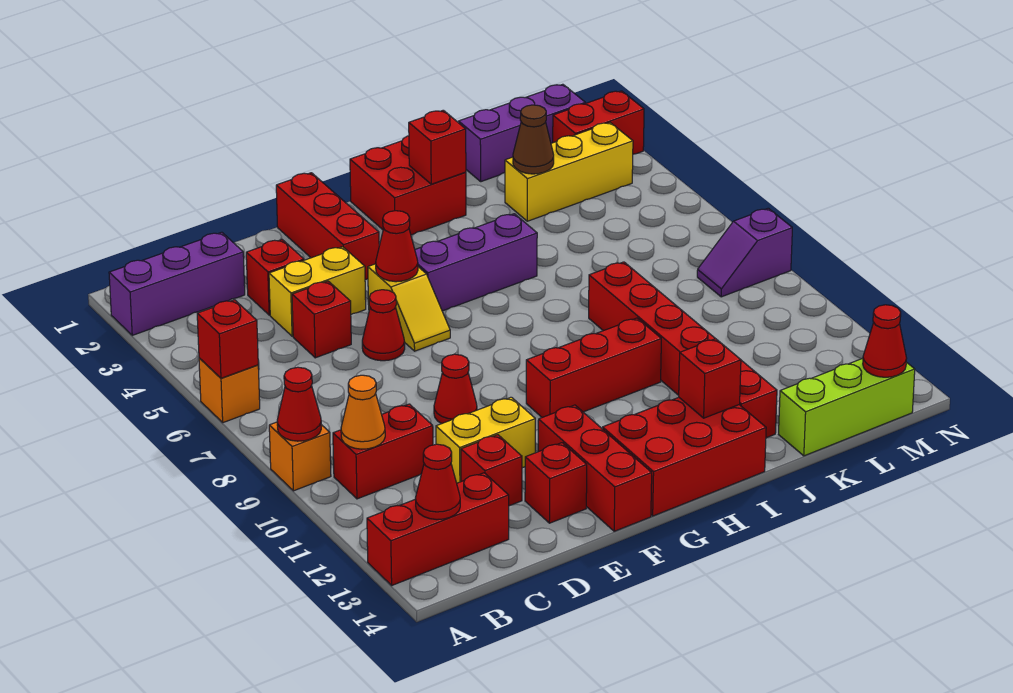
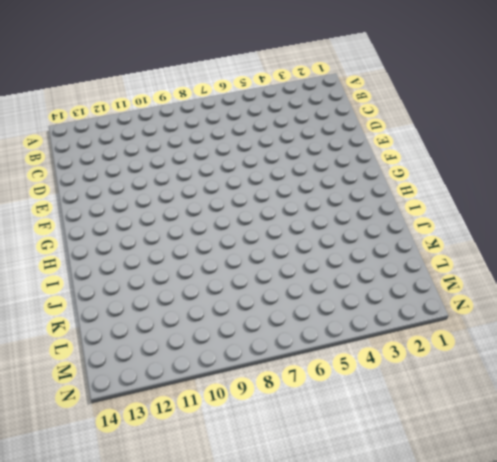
none -> purple 1x3 brick [109,232,245,335]
none -> orange 1x1 brick [199,358,260,423]
none -> orange 1x1 brick [269,422,331,491]
none -> red 1x3 brick [367,473,509,585]

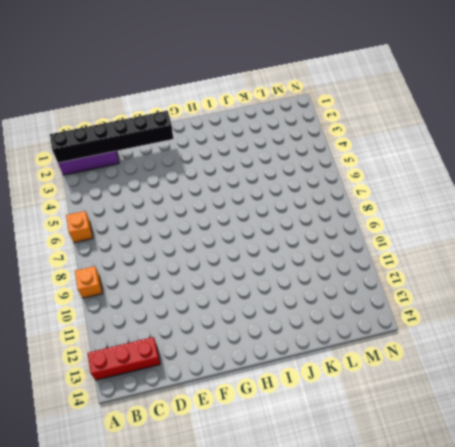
black 1x6 brick [50,111,173,163] -> none
none -> red 1x2 brick [333,404,433,499]
none -> red 1x1 brick [246,240,304,315]
none -> yellow 1x2 brick [269,247,366,336]
none -> red 1x1 brick [292,281,351,358]

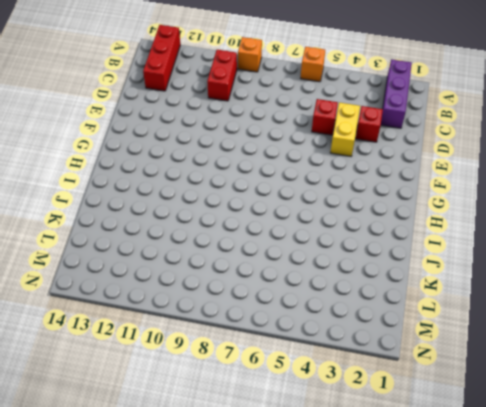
none -> yellow 1x2 brick [436,397,535,483]
none -> red 1x1 brick [461,435,522,506]
none -> red 1x1 cone [362,290,405,361]
none -> red 1x1 cone [434,354,477,424]

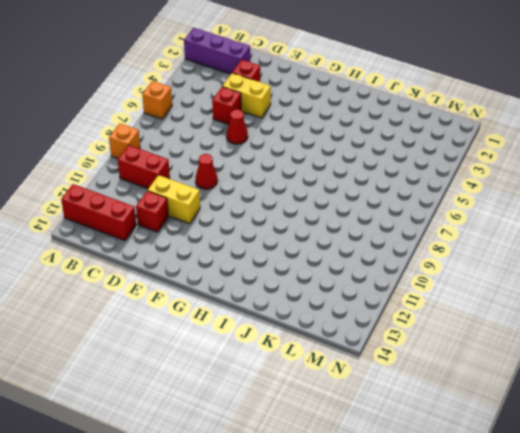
none -> red 1x1 brick [525,443,587,523]
none -> red 1x3 brick [276,173,379,280]
none -> yellow 1x2 slope [368,264,450,351]
none -> red 1x3 brick [538,405,652,531]

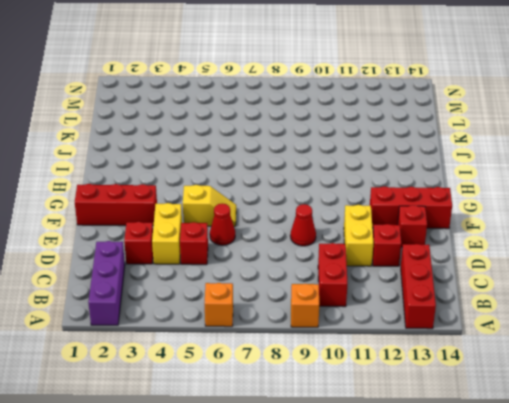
none -> purple 1x3 brick [415,214,537,311]
none -> red 1x3 brick [526,318,661,417]
none -> red 2x3 brick [603,397,766,516]
none -> red 2x2 brick [350,136,466,235]

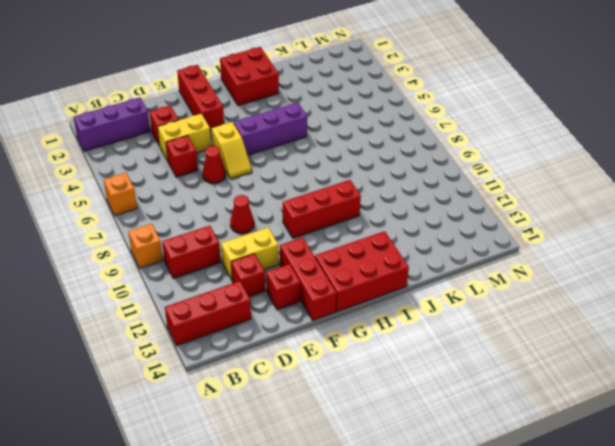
none -> red 1x6 brick [589,262,777,438]
none -> purple 1x3 brick [458,84,585,182]
none -> yellow 1x3 brick [505,123,633,221]
none -> lime 1x3 brick [779,358,915,456]

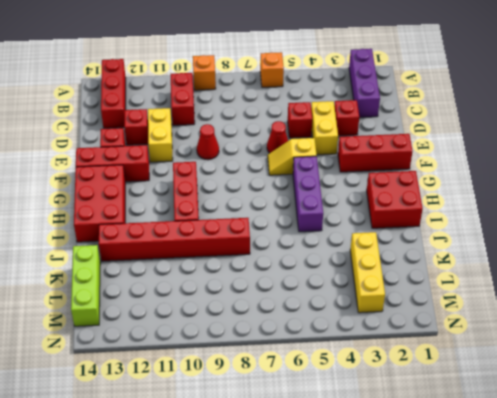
none -> purple 1x3 brick [458,84,585,182]
none -> red 1x2 brick [553,91,644,154]
none -> purple 1x2 slope [697,208,792,297]
none -> red 1x1 brick [197,300,258,378]

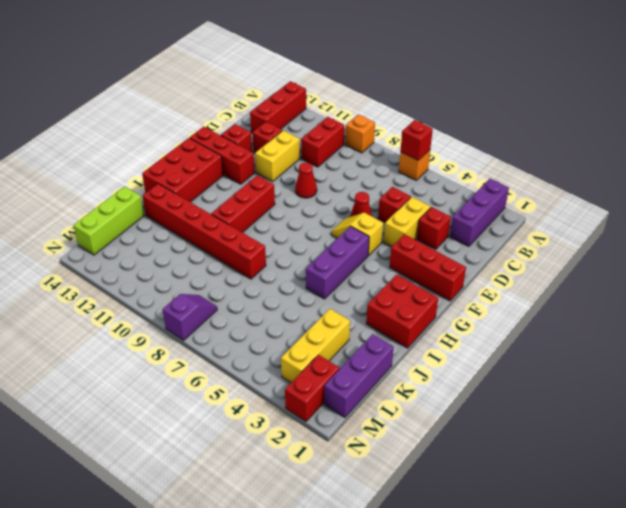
none -> red 1x1 cone [277,367,321,441]
none -> orange 1x1 cone [341,375,385,449]
none -> red 1x1 cone [415,444,460,520]
none -> red 1x1 cone [376,211,418,282]

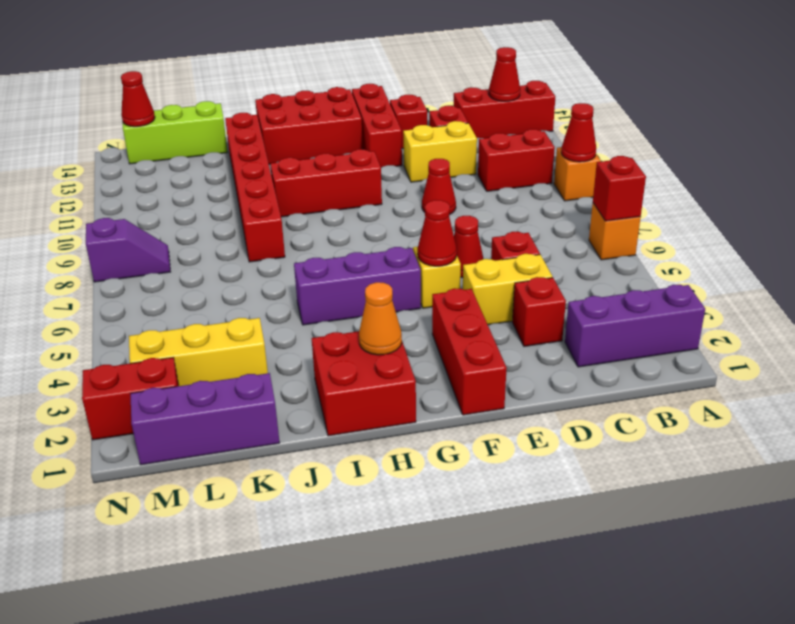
orange 1x1 cone [359,282,402,355] -> orange 1x1 cone moved to [341,375,385,449]
none -> red 1x1 brick [409,110,466,184]
none -> red 1x1 brick [679,339,741,418]
none -> brown 1x1 cone [513,105,554,174]

